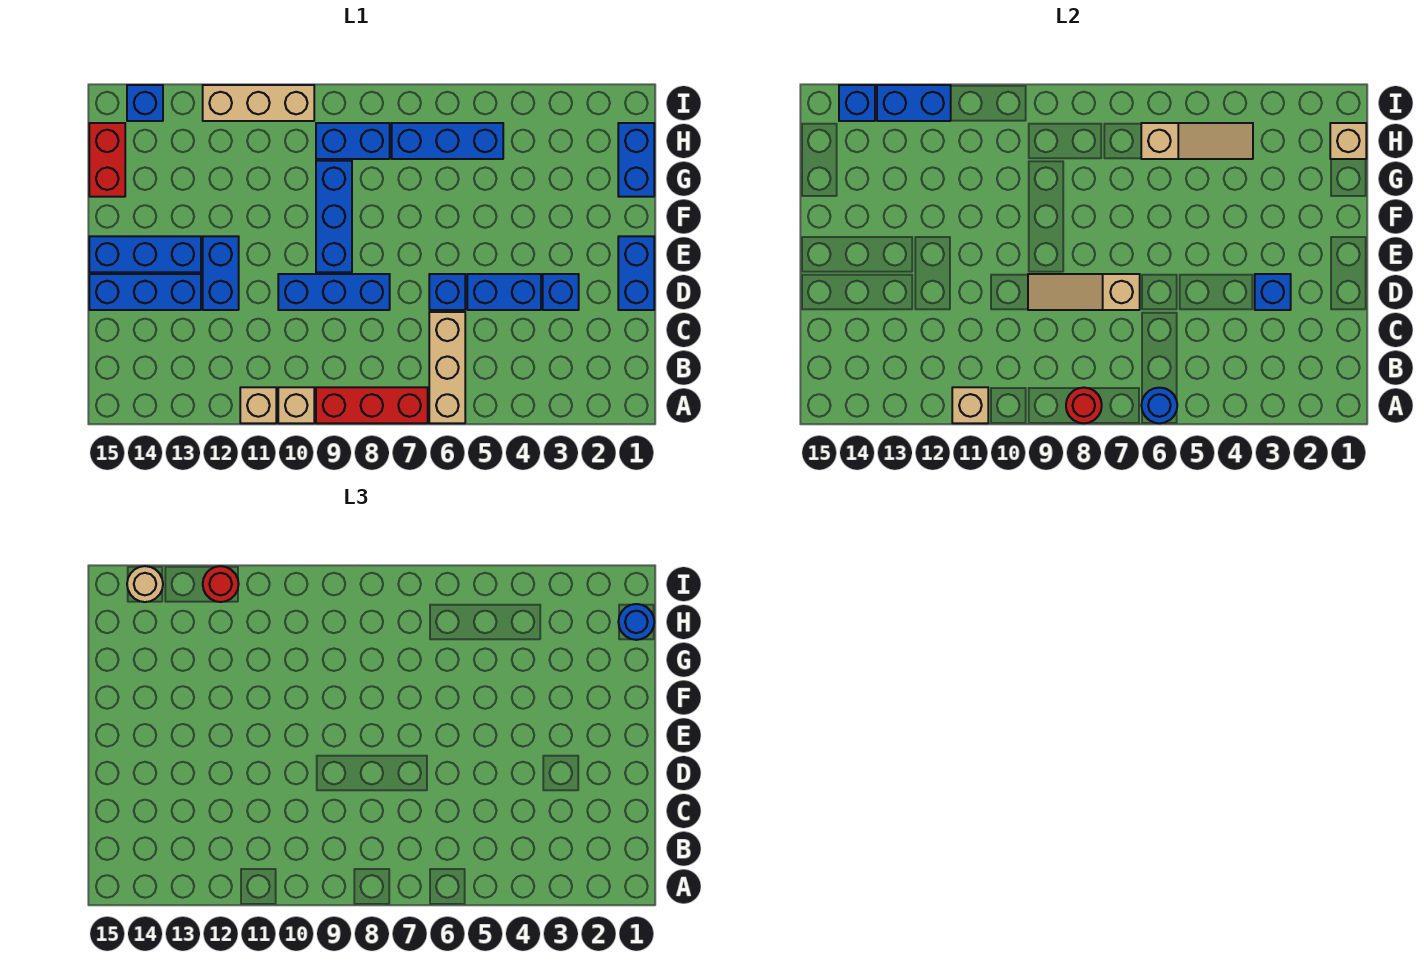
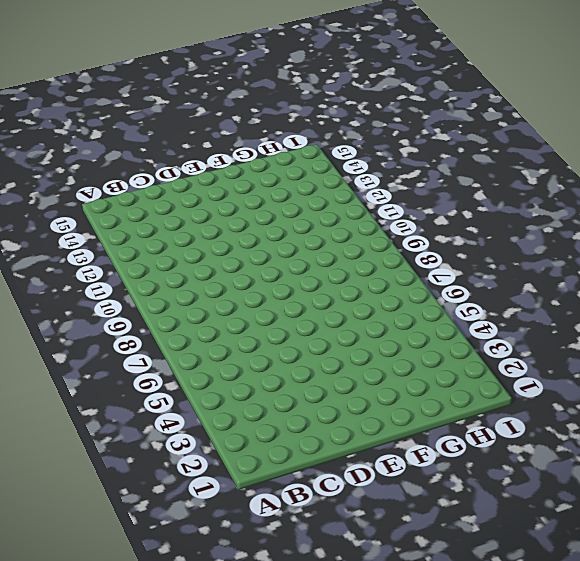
none -> tan 1x3 brick [429,312,465,423]
none -> red 1x3 brick [316,387,428,423]
none -> tan 1x1 brick [278,387,314,423]
none -> tan 1x1 brick [240,387,276,423]

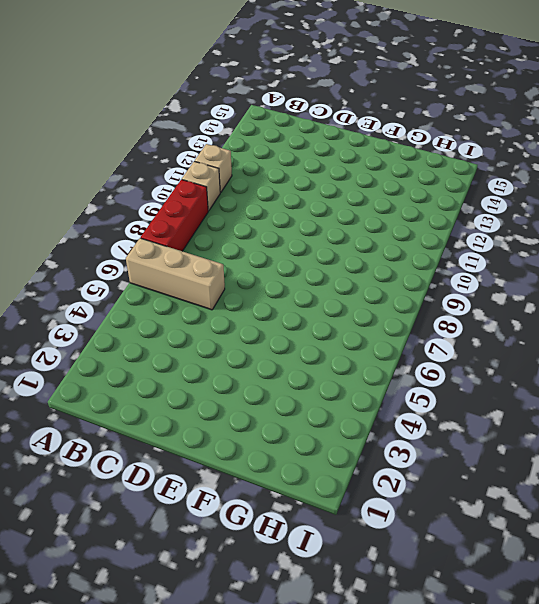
none -> blue 1x2 brick [618,236,654,310]
none -> blue 1x1 brick [543,274,579,310]
none -> blue 1x2 brick [467,274,541,310]
none -> blue 1x1 brick [429,274,465,310]

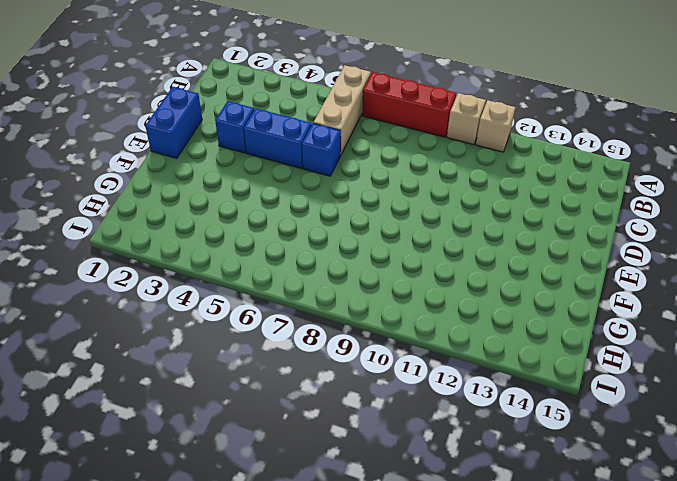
none -> blue 1x3 brick [278,274,390,310]
none -> blue 1x2 brick [203,236,239,310]
none -> blue 1x3 brick [89,274,201,310]
none -> blue 1x3 brick [316,161,352,272]

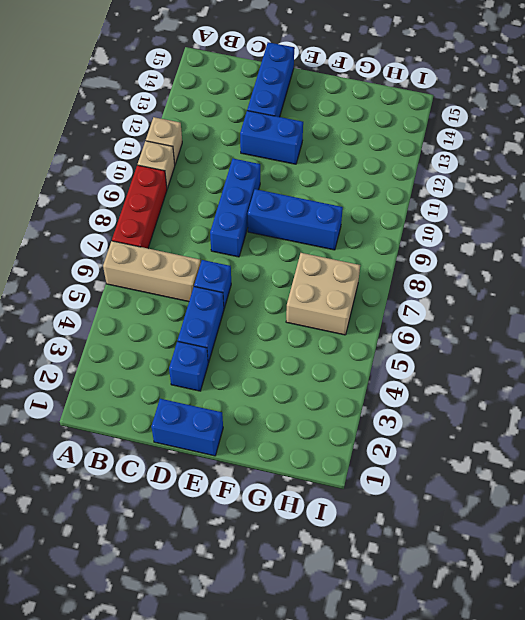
tan 2x2 brick [286,253,360,335] -> blue 1x3 brick [392,123,503,159]
none -> blue 1x3 brick [89,236,201,272]
none -> blue 1x2 brick [618,123,654,197]
none -> red 1x2 brick [89,123,125,197]
none -> blue 1x2 brick [316,123,390,159]

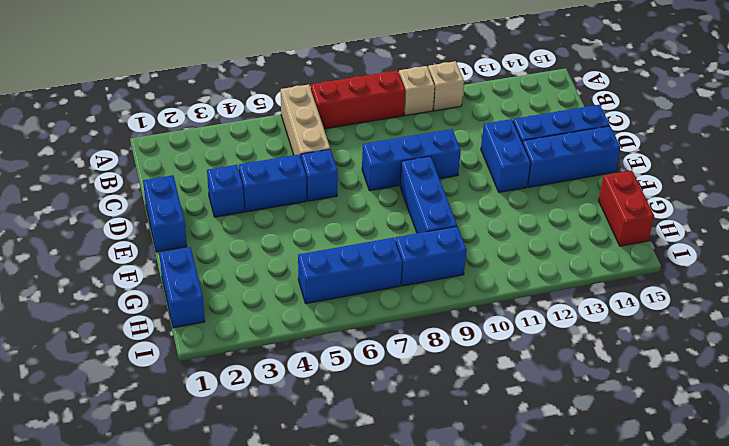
none -> tan 1x3 brick [203,85,314,121]
none -> blue 1x1 brick [127,85,163,121]
none -> blue 1x1 round brick [1141,388,1177,423]
none -> red 1x1 round brick [1066,388,1102,423]

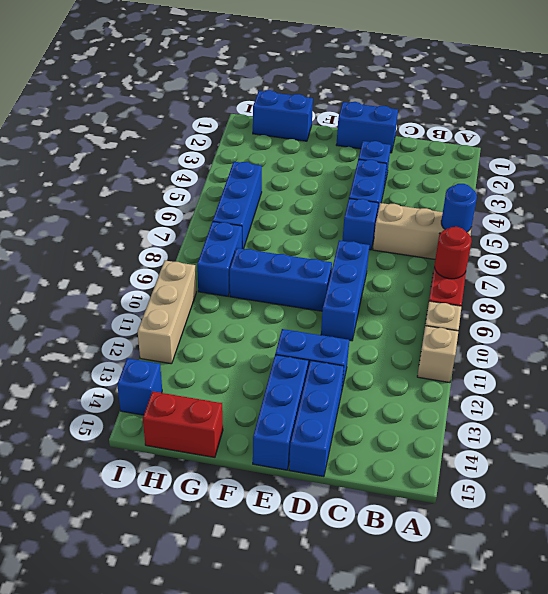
none -> tan 1x1 brick [952,387,988,423]
none -> blue 1x1 brick [1255,274,1291,310]
none -> tan 1x3 slope [1028,274,1140,310]
none -> tan 1x1 brick [1330,123,1366,159]

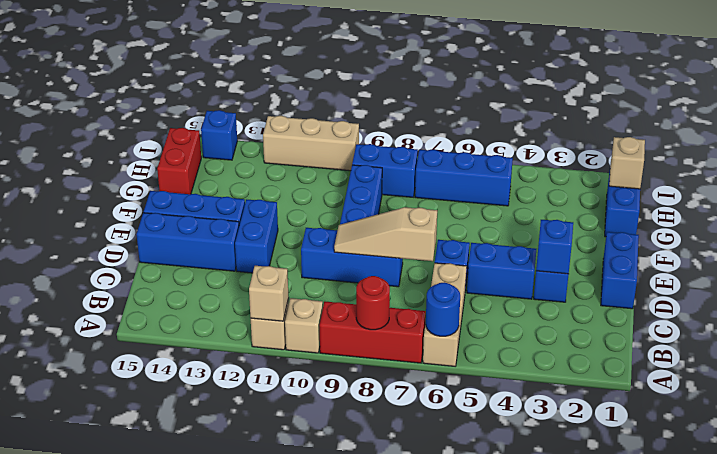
none -> tan 1x3 slope [1141,123,1253,159]
none -> blue 1x2 brick [877,85,951,121]
none -> blue 1x1 brick [839,85,875,121]
none -> blue 1x1 round brick [618,604,654,640]

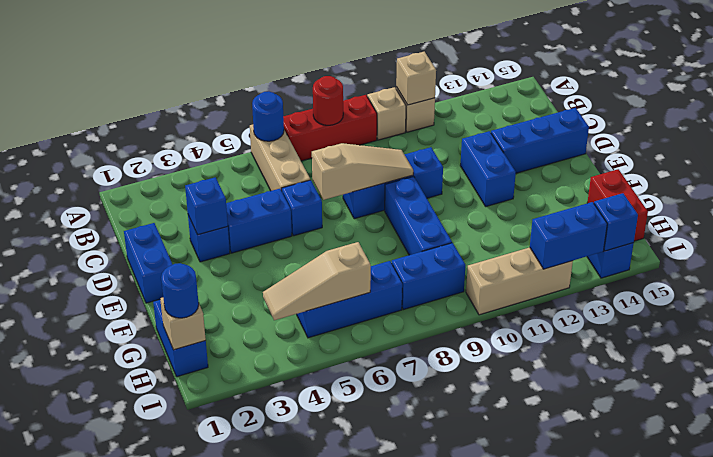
none -> blue 1x3 brick [89,236,201,272]
none -> red 1x1 round brick [203,566,239,602]
none -> tan 1x1 round brick [127,566,163,602]

